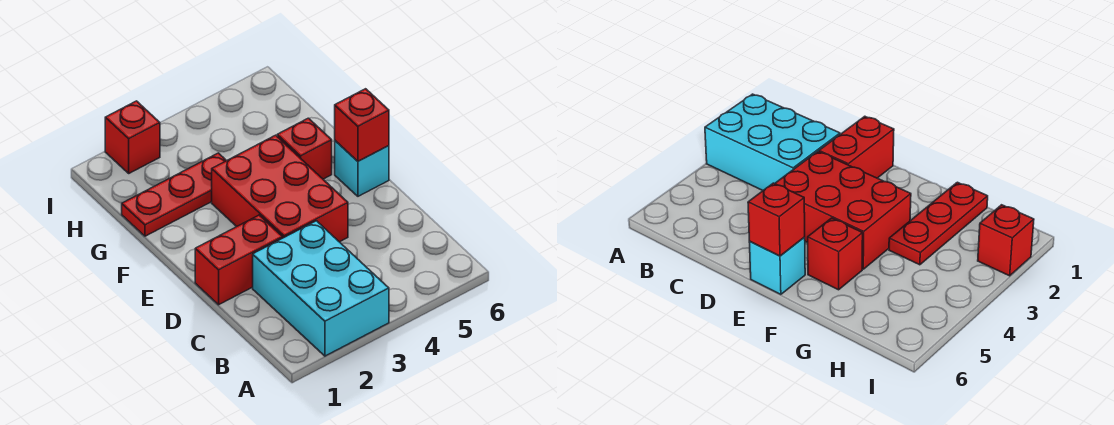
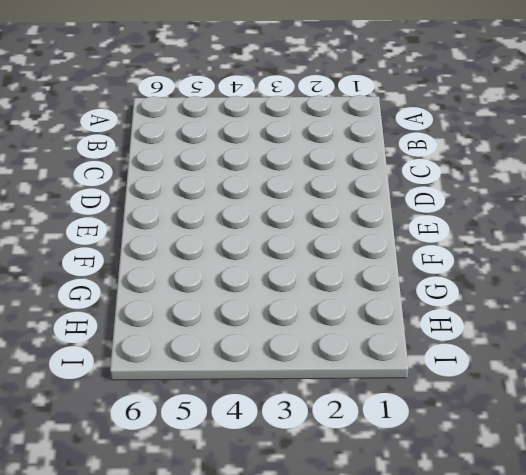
none -> cyan 2x3 brick [253,221,389,356]
none -> red 1x2 brick [195,215,283,305]

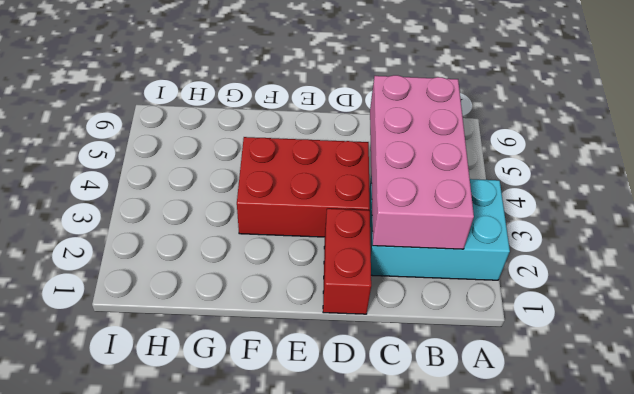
pink 2x4 brick [370,75,474,249] -> none
none -> cyan 1x1 brick [335,141,389,196]
none -> red 1x1 brick [277,118,332,179]

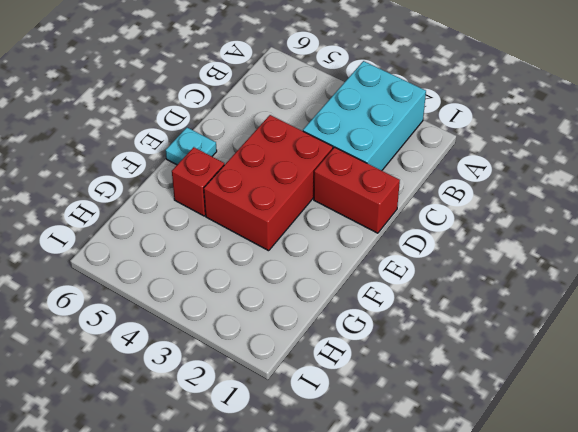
cyan 1x1 plate [166,128,217,165] -> cyan 1x1 brick [335,141,389,196]
none -> red 1x3 plate [122,153,226,236]
none -> red 1x1 brick [105,101,160,173]

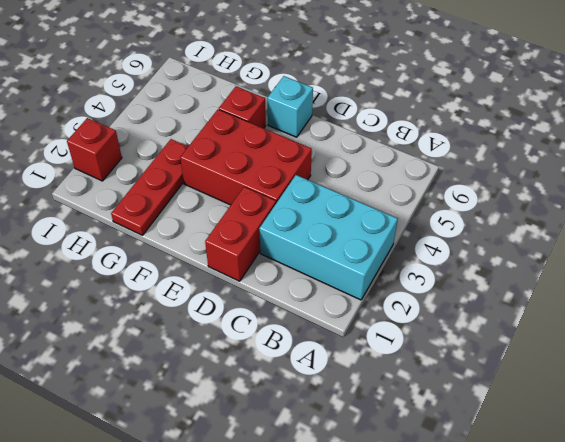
none -> red 1x1 brick [335,89,389,161]

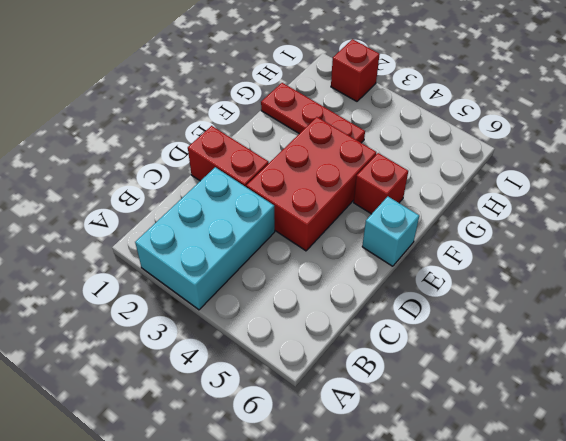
none -> red 1x1 brick [335,89,389,161]

